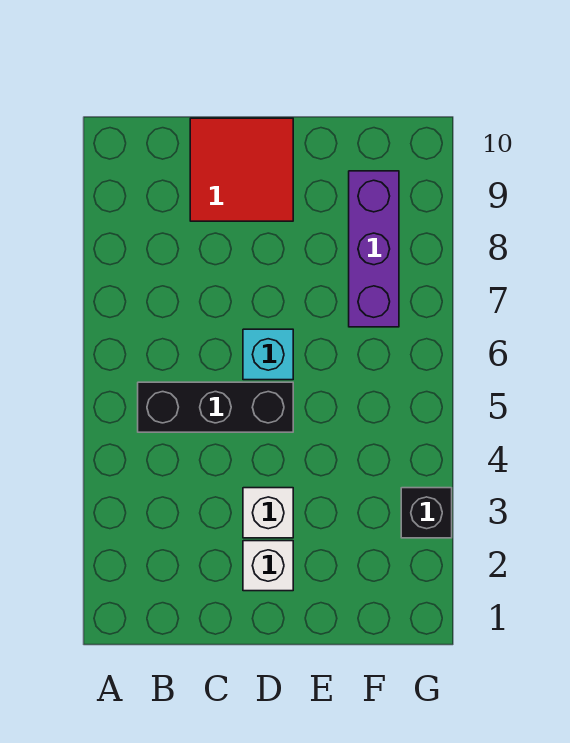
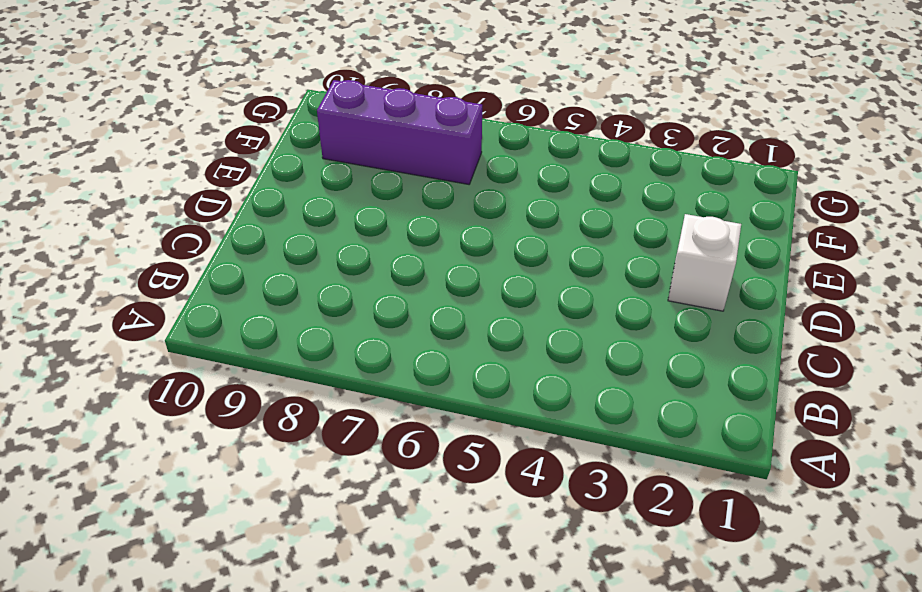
none -> black 1x3 brick [138,382,293,432]
none -> red 2x2 tile [190,118,293,221]

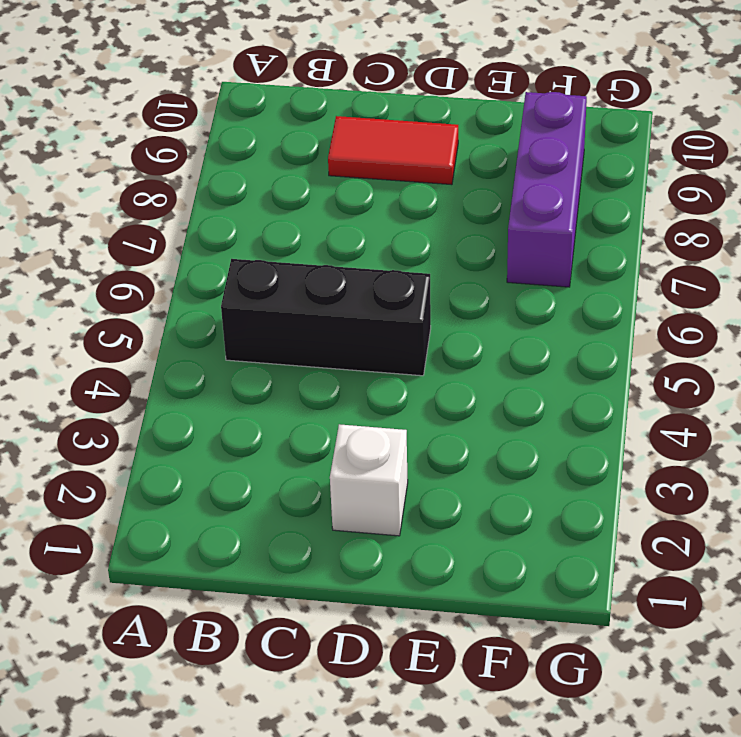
red 1x2 tile [328,116,458,185] -> red 2x2 tile [190,118,293,221]
none -> white 1x1 brick [243,488,293,538]
none -> cyan 1x1 brick [243,329,293,380]

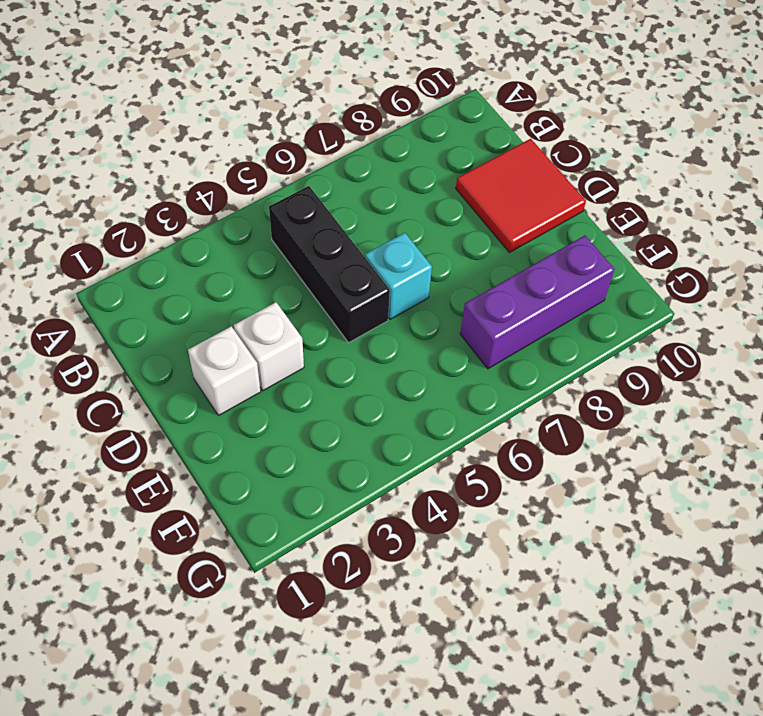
none -> black 1x1 brick [401,488,452,538]

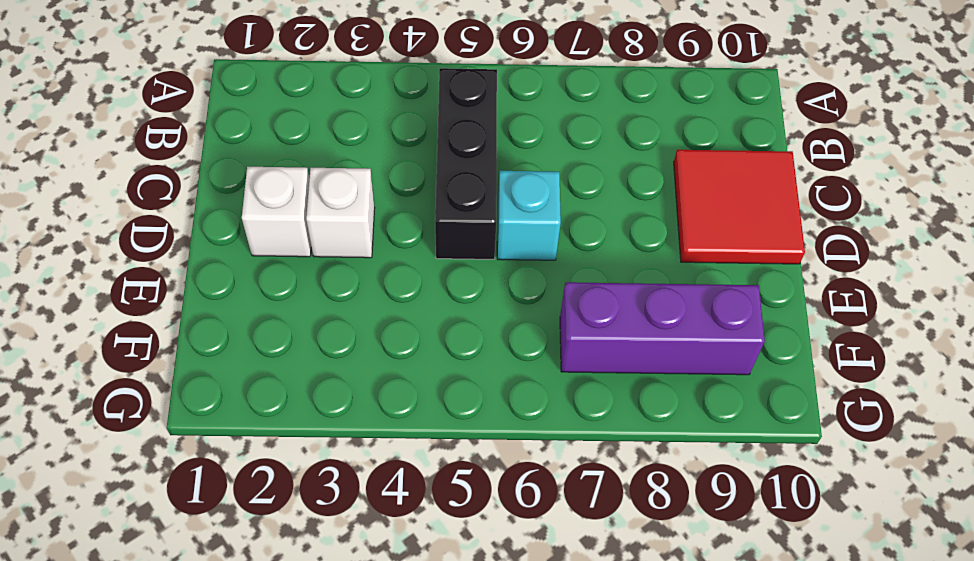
none -> black 1x1 brick [401,488,452,538]

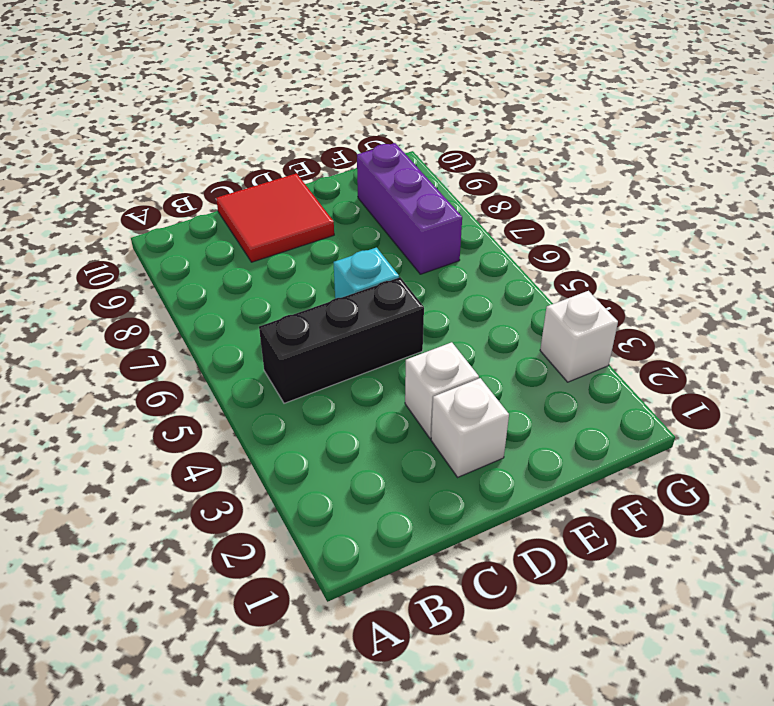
white 1x1 brick [540,291,618,382] -> black 1x1 brick [401,488,452,538]

